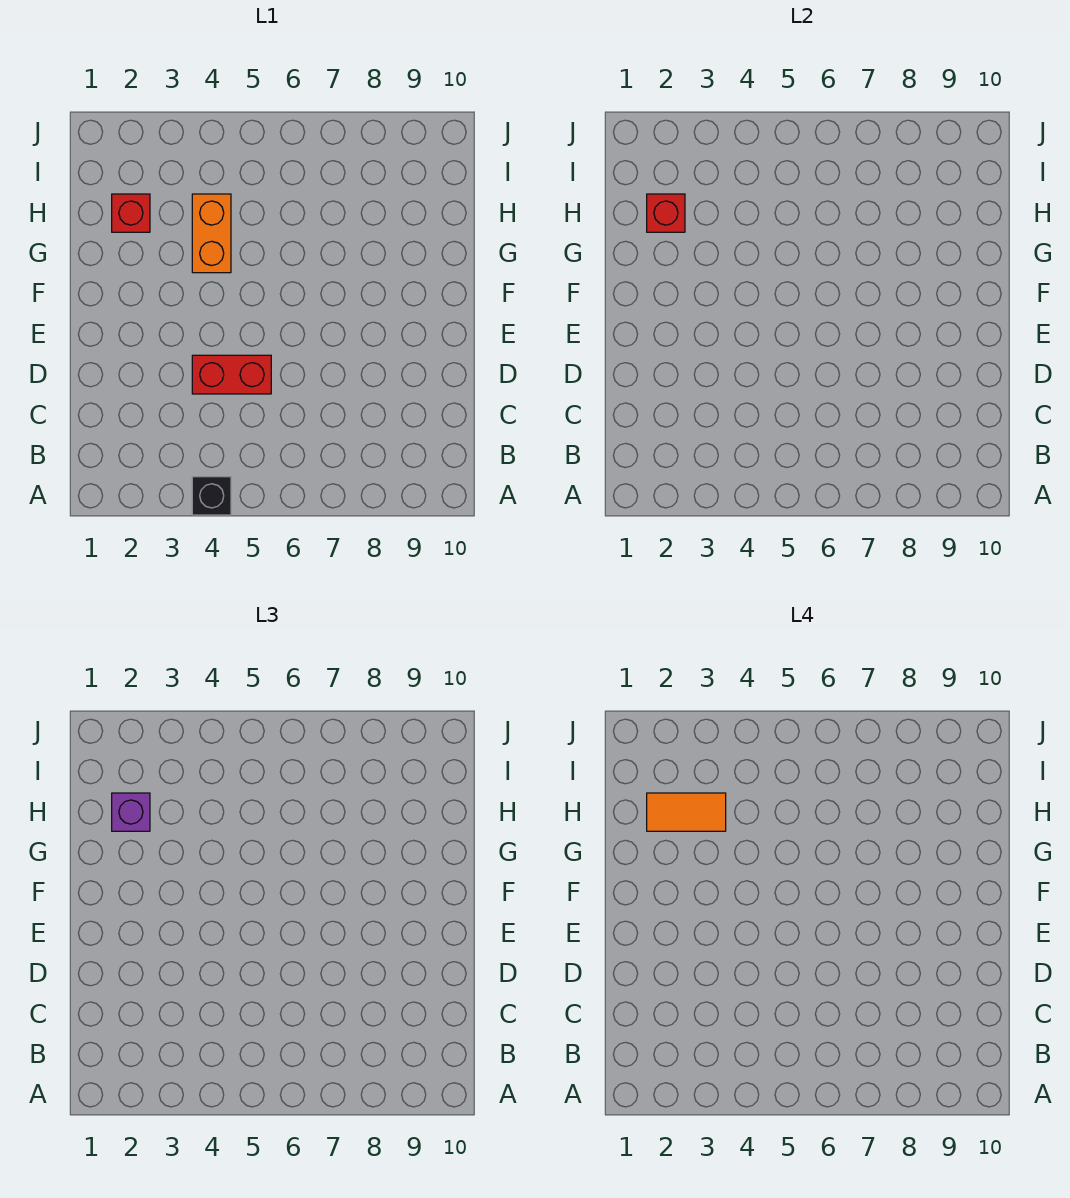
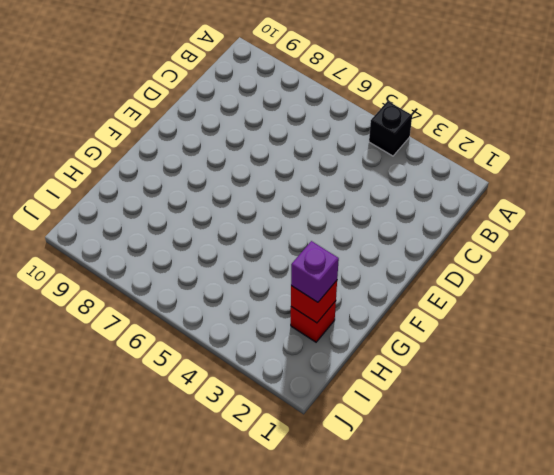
none -> red 1x2 brick [192,355,271,394]
none -> orange 1x2 brick [192,194,231,273]

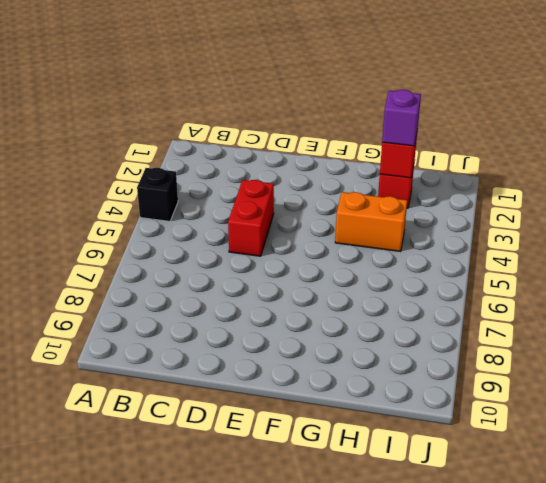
none -> orange 1x2 tile [647,793,726,831]

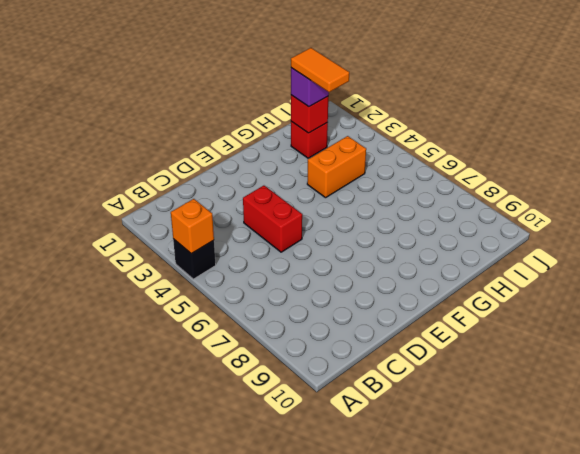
orange 1x1 brick [171,199,214,254] -> none

